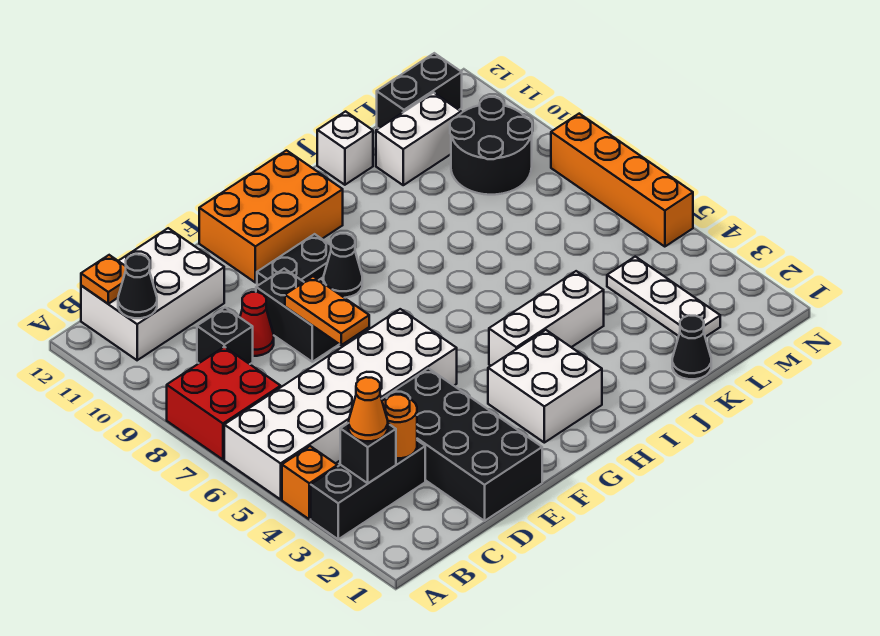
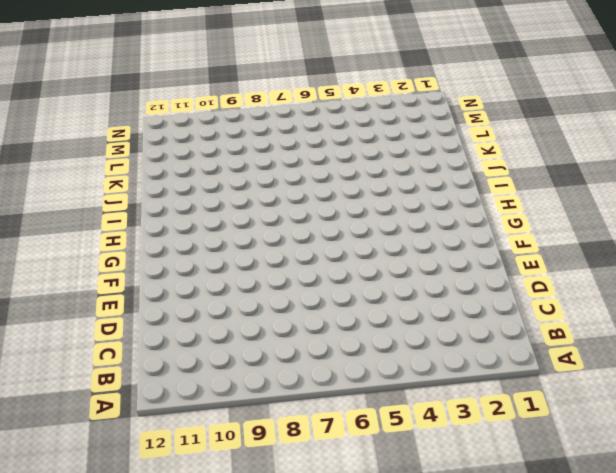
none -> black 1x3 brick [311,440,425,539]
none -> orange 1x1 brick [282,446,338,519]
none -> white 2x6 brick [224,309,457,499]

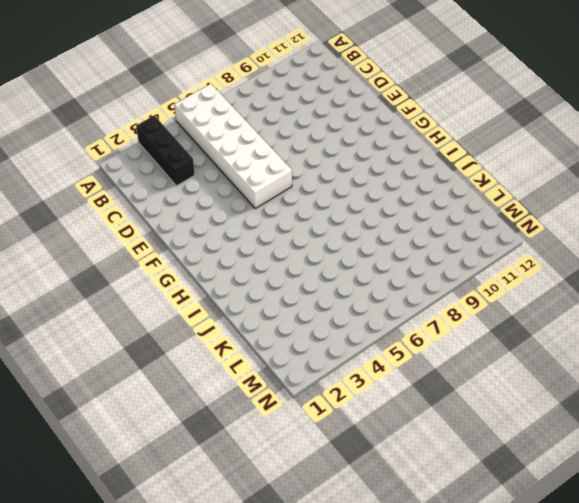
none -> orange 1x1 brick [282,446,338,519]
none -> red 2x2 brick [167,347,281,459]
none -> white 2x3 brick [81,228,224,360]

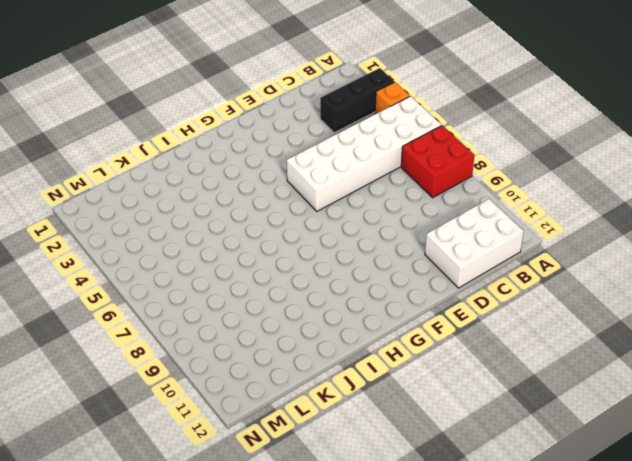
none -> black 1x1 brick [197,308,253,364]
none -> black 2x4 brick [382,368,542,521]
none -> red 1x1 cone [240,292,274,356]

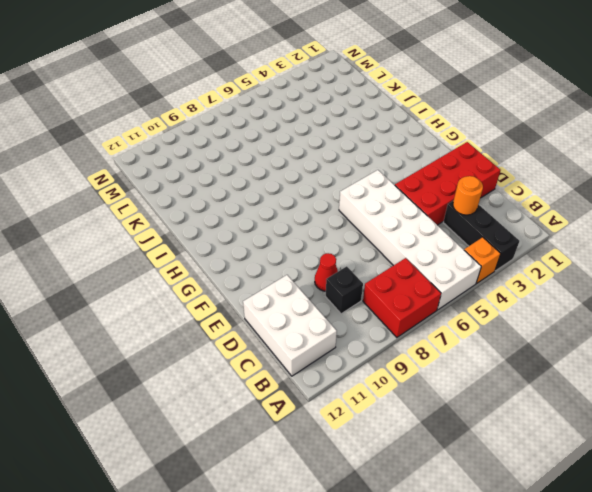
red 2x4 brick [395,142,501,225] -> black 2x4 brick [382,368,542,521]
none -> black 1x2 brick [256,269,339,362]
none -> black 1x2 plate [257,234,331,285]
none -> orange 2x3 brick [199,150,343,283]

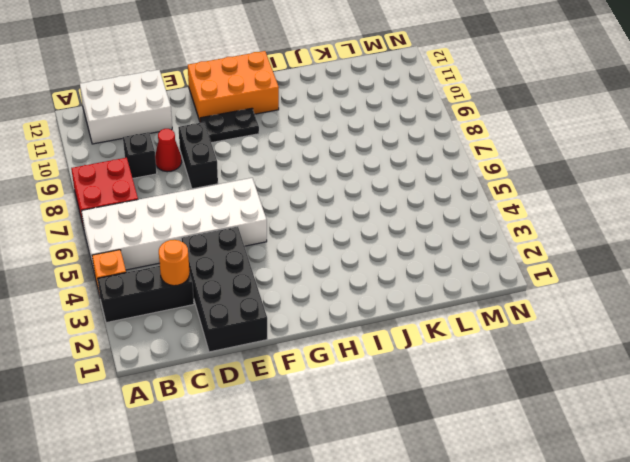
none -> white 2x2 brick [488,330,602,443]
none -> black 1x1 cone [324,234,362,298]
none -> white 1x3 brick [489,271,604,366]

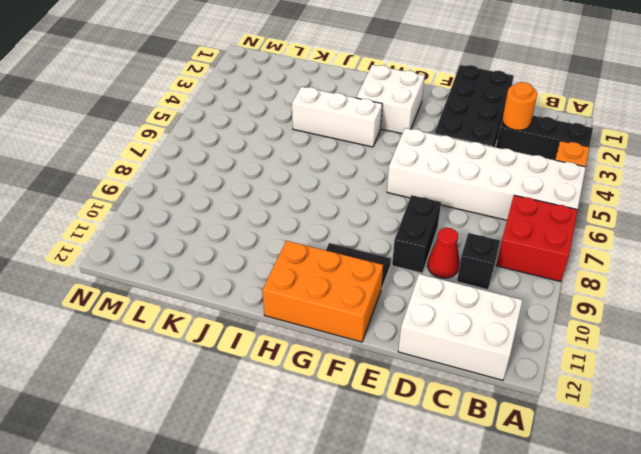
none -> black 1x1 cone [324,234,362,298]
none -> white 1x1 brick [317,111,373,185]
none -> black 1x1 cone [672,315,711,379]

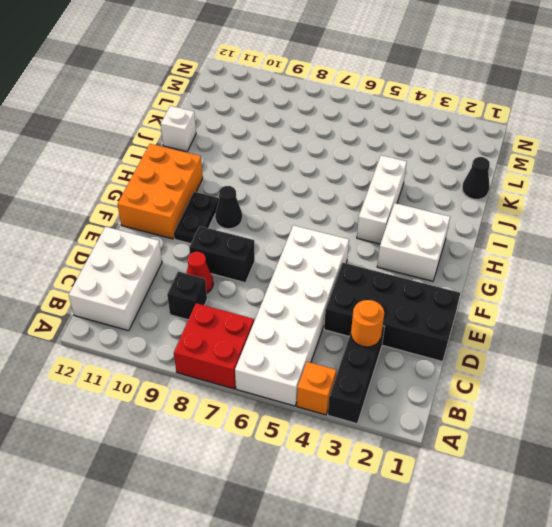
none -> white 1x2 brick [376,93,461,185]
none -> white 1x3 plate [607,257,720,337]
none -> black 2x2 round brick [450,97,532,195]

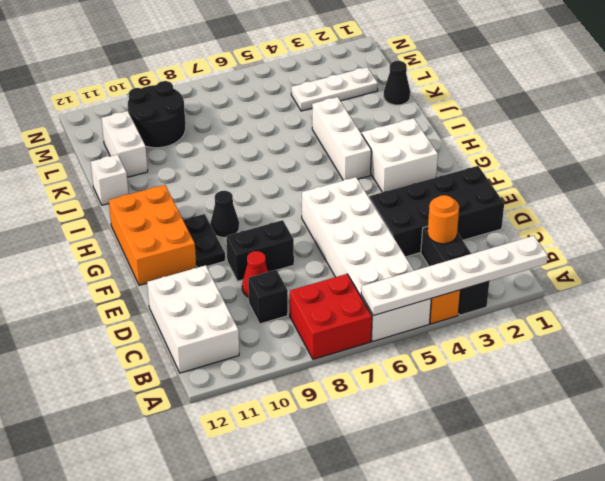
white 1x6 plate [361,236,548,316] -> none
none -> black 1x2 brick [377,53,462,128]
none -> orange 1x4 brick [551,114,693,247]
none -> black 1x1 brick [340,423,396,483]

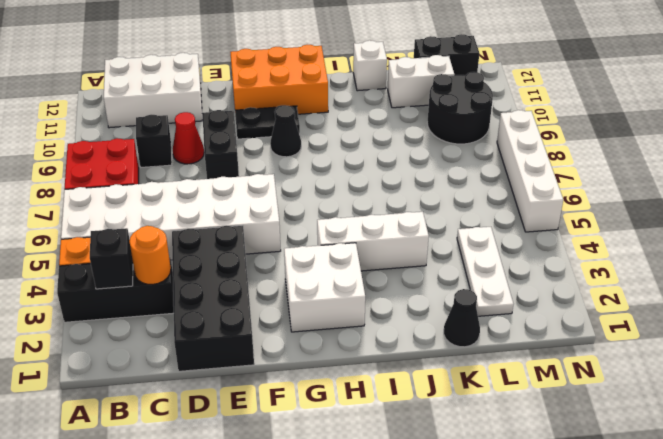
white 1x4 brick [497,110,563,232] -> orange 1x4 brick [551,114,693,247]
none -> black 1x1 cone [118,254,157,318]
none -> orange 1x1 plate [81,255,126,304]
none -> orange 1x2 plate [285,276,369,345]

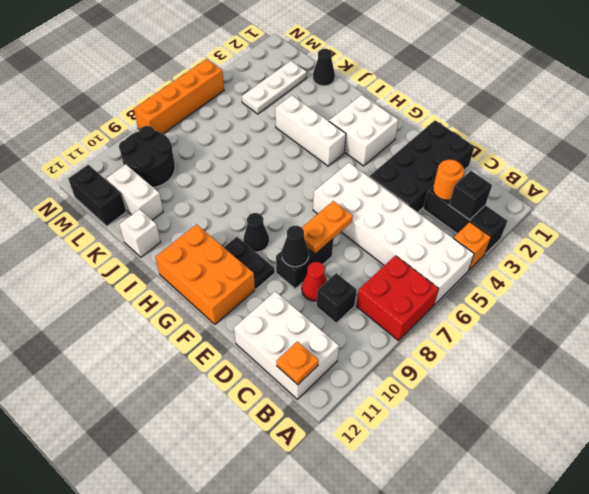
black 1x1 cone [282,226,309,267] -> black 1x1 cone moved to [118,254,157,318]
none -> orange 1x1 cone [349,377,388,441]

